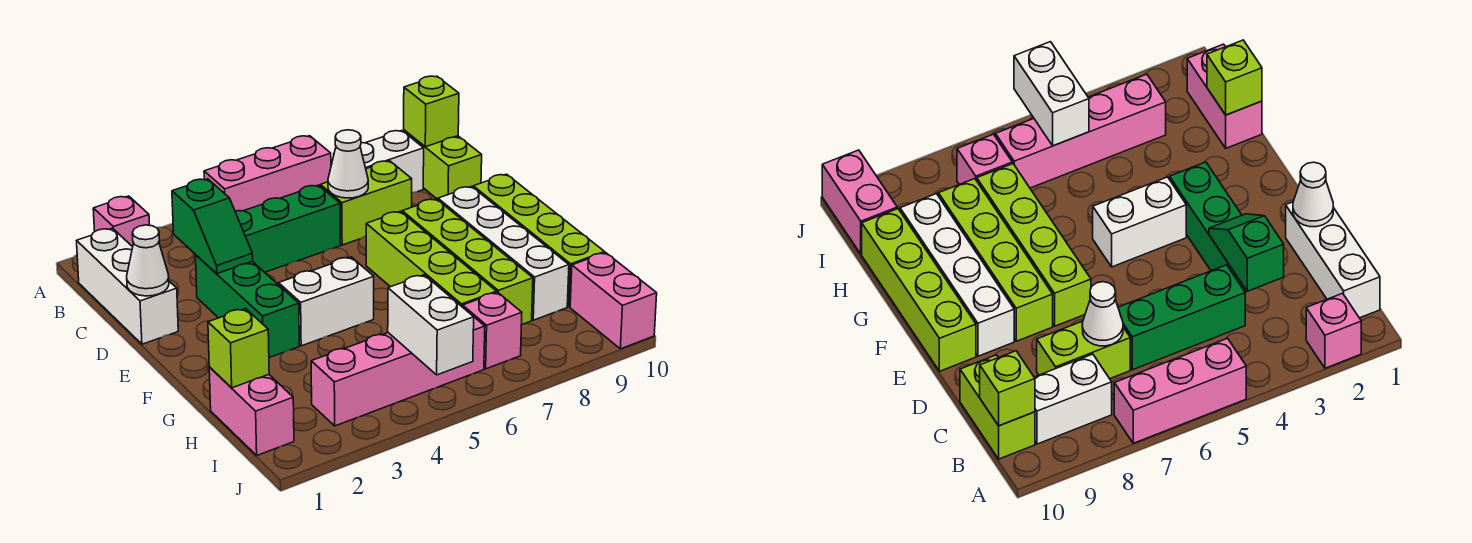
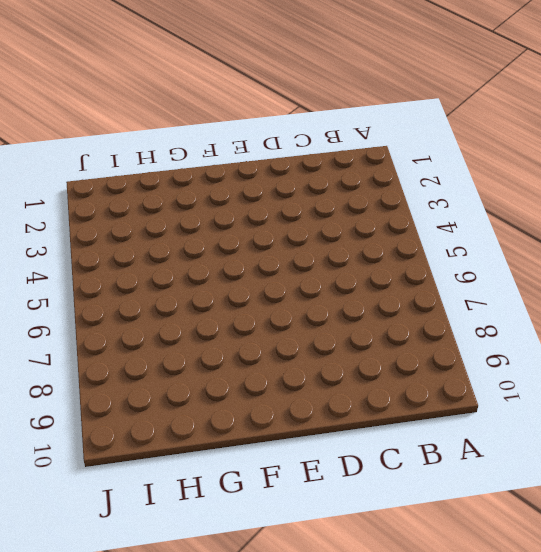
none -> pink 1x1 brick [93,196,150,247]
none -> pink 1x3 brick [204,136,331,211]
none -> white 1x3 brick [77,228,178,344]

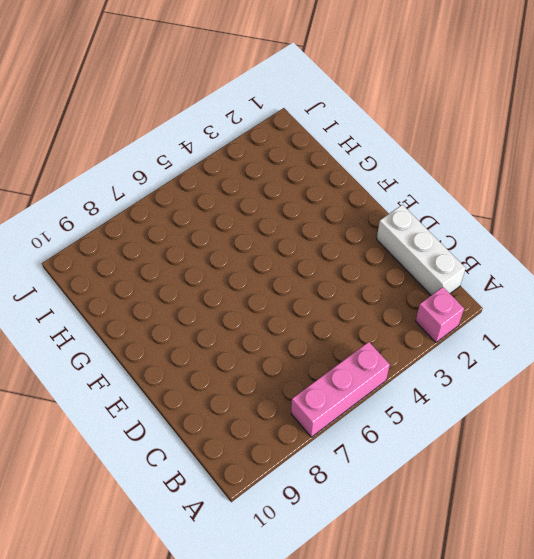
none -> white 1x2 brick [360,131,424,193]
none -> lime 1x2 brick [404,130,482,200]
none -> green 1x3 brick [235,185,340,272]

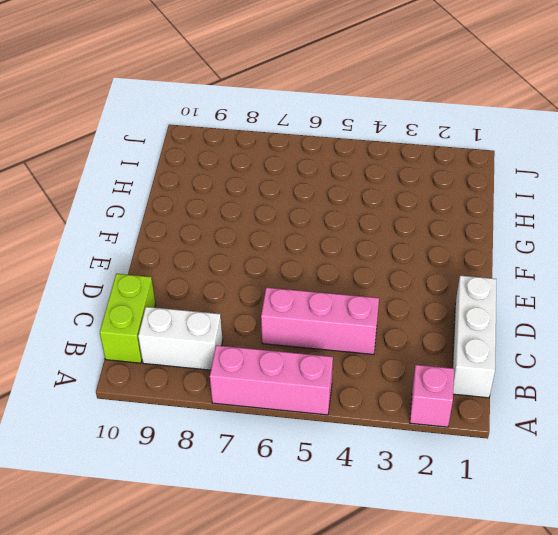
pink 1x3 brick [261,288,379,354] -> green 1x3 brick [235,185,340,272]
none -> lime 1x2 brick [320,161,412,245]
none -> green 1x3 brick [196,255,299,358]
none -> lime 1x4 brick [366,211,497,307]

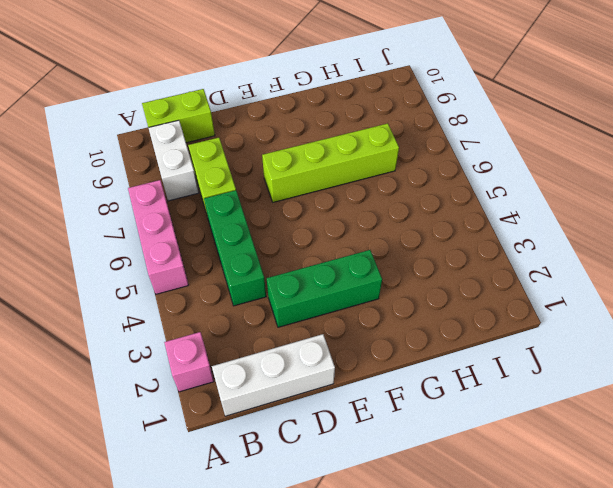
none -> lime 1x4 brick [402,199,533,324]
none -> white 1x4 brick [438,187,569,320]
none -> lime 1x4 brick [473,174,605,307]

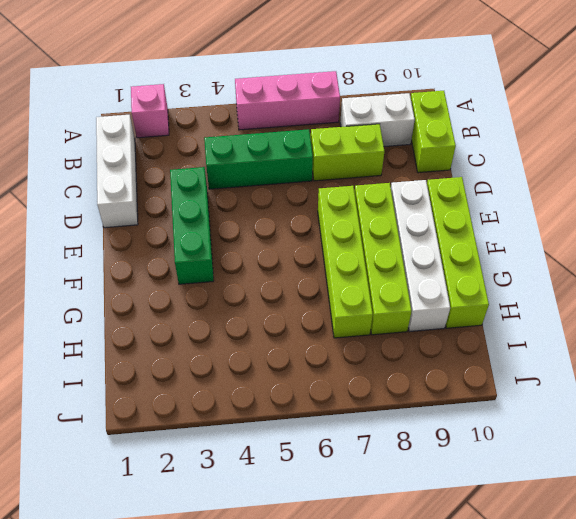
none -> white 1x2 brick [278,257,374,346]
none -> pink 1x2 brick [209,367,294,455]
none -> pink 1x4 brick [311,316,485,426]

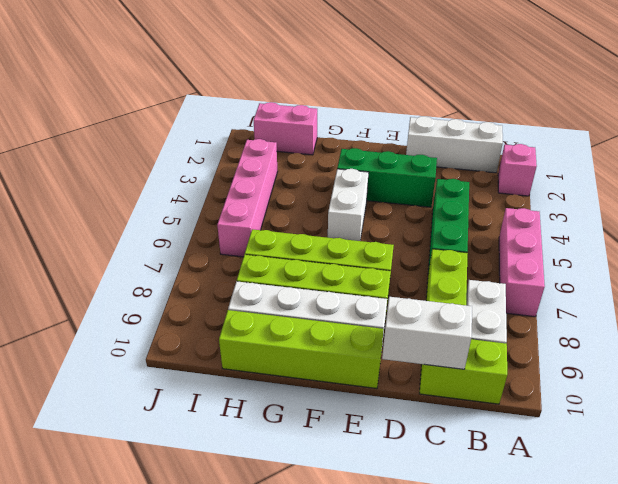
white 1x2 brick [382,297,472,369] -> white 1x2 brick moved to [388,275,474,375]
none -> pink 1x1 brick [463,292,522,369]
none -> pink 1x2 brick [570,253,657,349]
none -> lime 1x1 brick [404,76,459,147]

